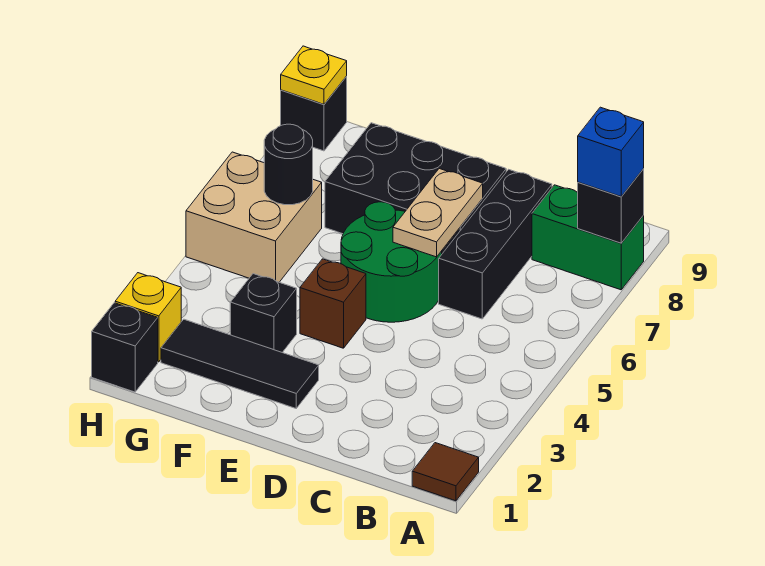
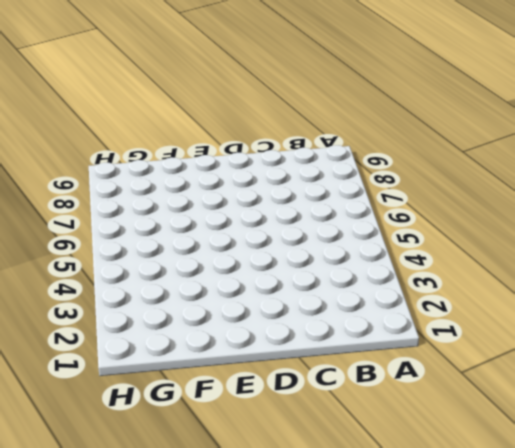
none -> brown 1x1 tile [412,443,479,501]
none -> green 1x2 brick [532,185,644,290]
none -> black 1x3 brick [439,169,552,319]

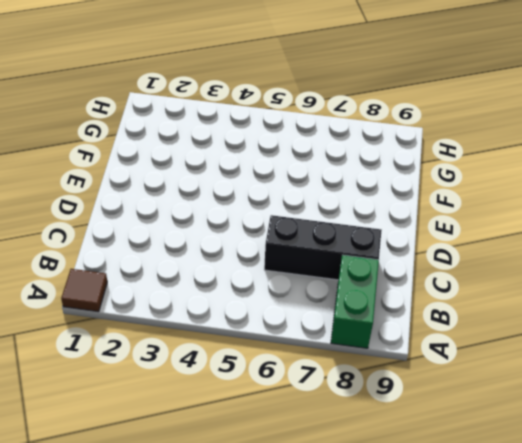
none -> green 2x2 round brick [341,202,442,322]
none -> black 2x3 brick [325,123,506,254]
none -> black 1x3 tile [161,319,319,408]

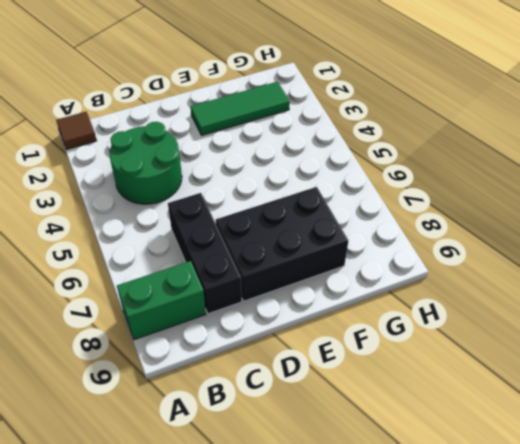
green 2x2 round brick [110,122,182,204] -> green 2x2 round brick moved to [341,202,442,322]
green 1x3 tile [191,82,290,135] -> black 1x3 tile [161,319,319,408]
none -> brown 1x1 brick [300,259,366,348]
none -> black 1x1 brick [230,274,297,352]
none -> tan 2x2 brick [186,152,322,282]

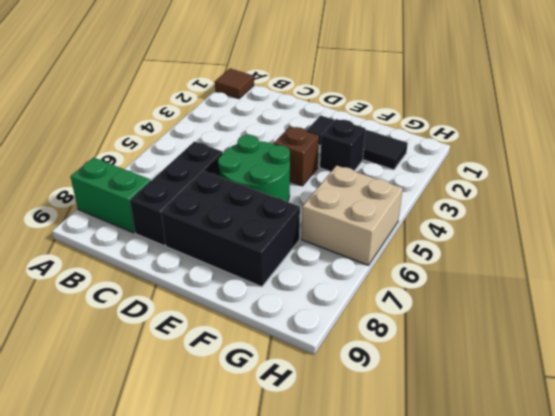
none -> black 1x1 brick [92,303,158,392]
none -> yellow 1x1 brick [115,273,181,362]
none -> black 1x1 brick [281,77,347,151]

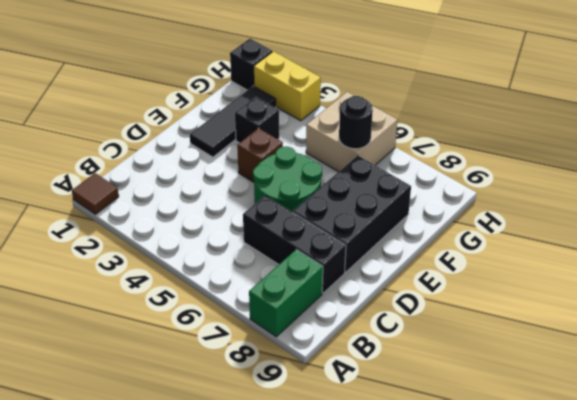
yellow 1x2 brick [254,51,321,121] -> yellow 1x1 brick [115,273,181,362]
none -> black 1x1 brick [281,77,347,151]
none -> black 1x1 brick [578,169,644,243]
none -> tan 1x2 plate [393,169,483,257]

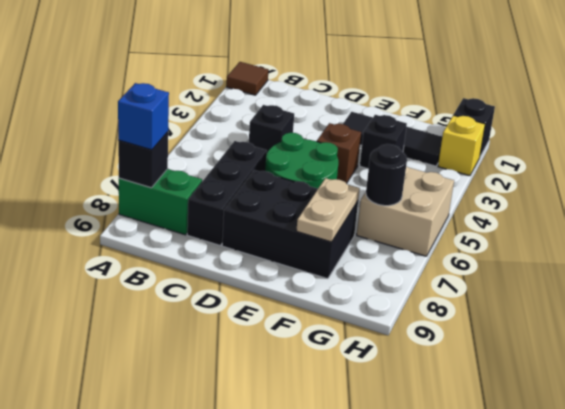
black 1x1 brick [249,105,294,152] -> black 1x1 brick moved to [281,77,347,151]
tan 1x2 plate [296,178,360,242] -> tan 1x2 plate moved to [393,169,483,257]
none -> yellow 1x1 plate [281,46,347,104]

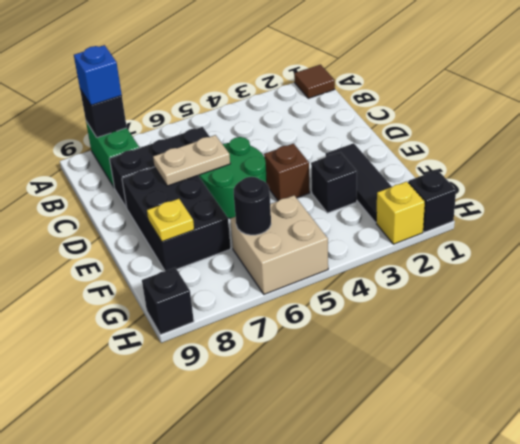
yellow 1x1 plate [147,199,194,242] -> yellow 1x1 plate moved to [281,46,347,104]

